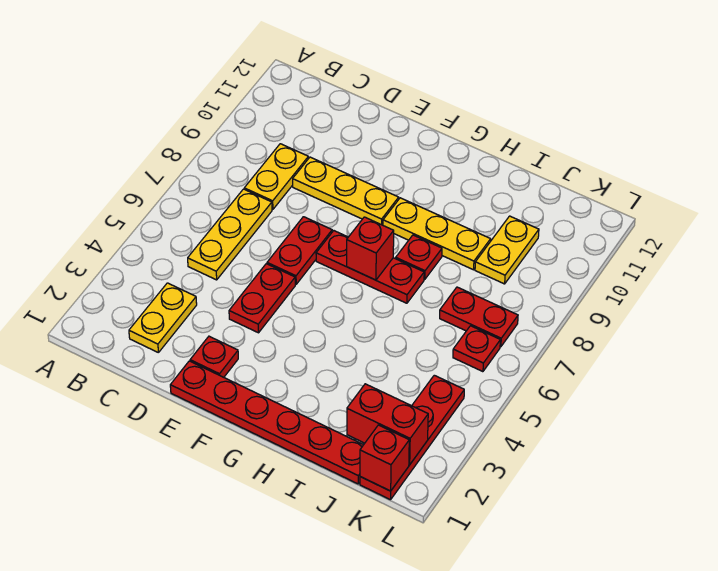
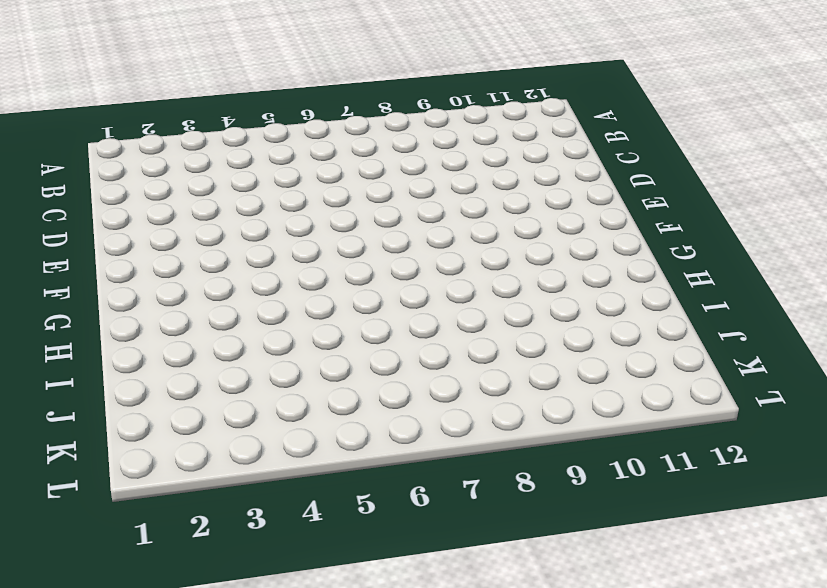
none -> yellow 1x2 plate [129,283,197,353]
none -> yellow 1x3 plate [188,189,272,280]
none -> yellow 1x2 plate [244,144,308,210]

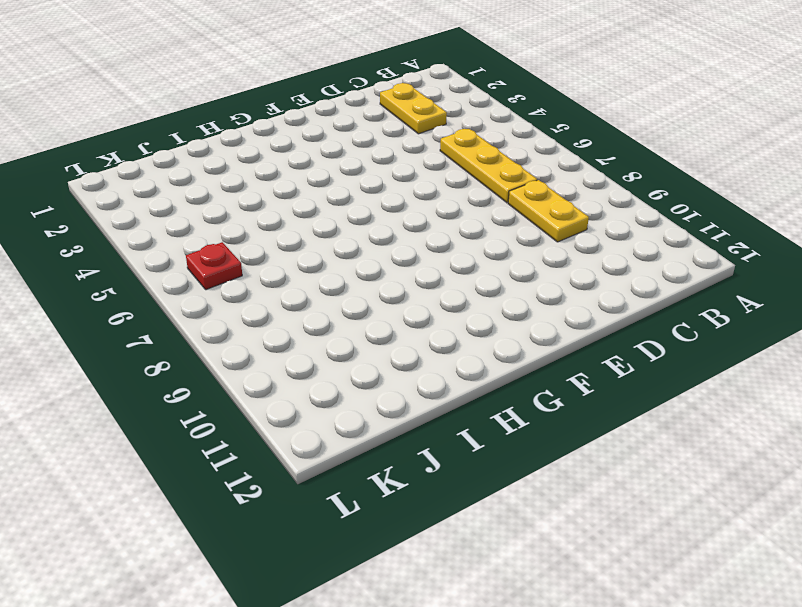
none -> yellow 1x3 plate [293,157,399,225]
none -> red 1x6 plate [170,361,363,484]
none -> red 1x1 plate [190,336,238,377]

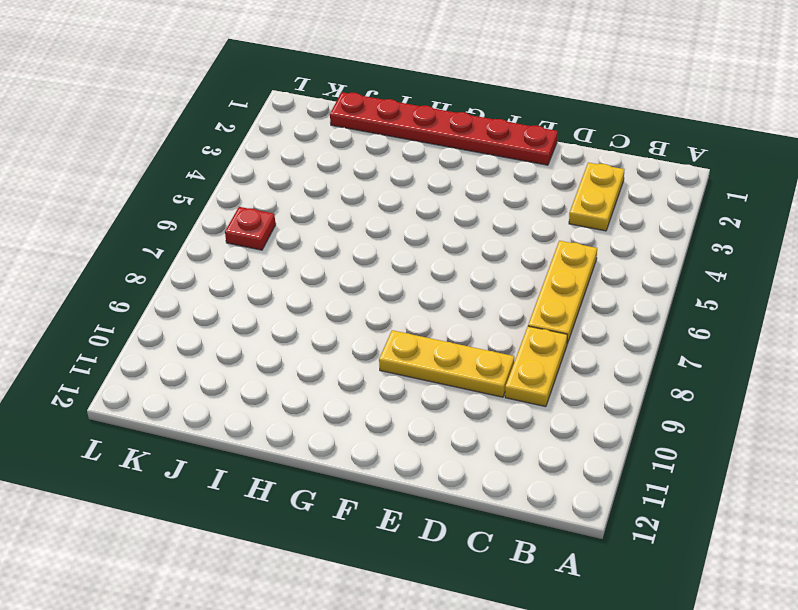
none -> red 1x1 plate [190,336,238,377]
none -> red 1x2 plate [229,264,295,333]
none -> red 1x2 plate [267,217,332,284]

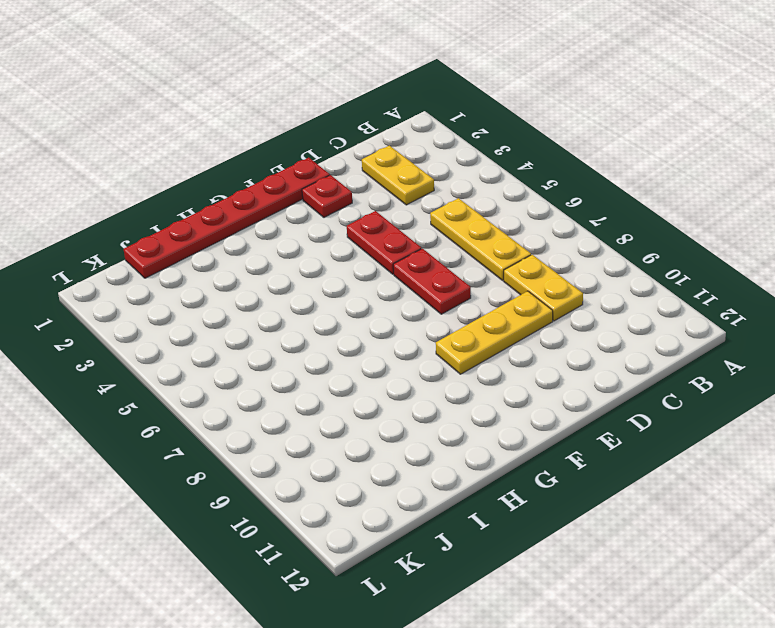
none -> red 1x3 plate [316,231,424,303]
none -> yellow 1x3 plate [383,198,491,270]
none -> red 1x1 plate [396,235,442,279]

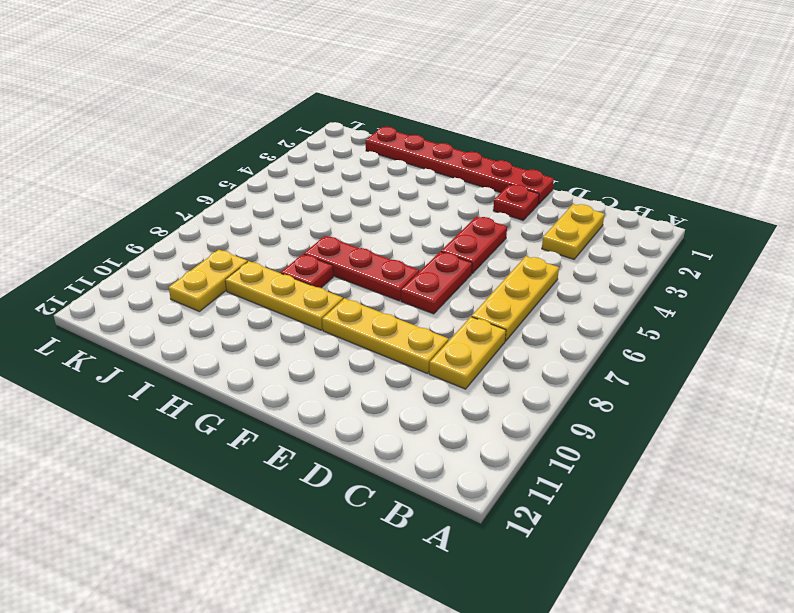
none -> red 1x2 plate [440,287,518,347]
none -> red 1x4 plate [360,375,464,500]
none -> red 1x1 plate [453,326,500,372]

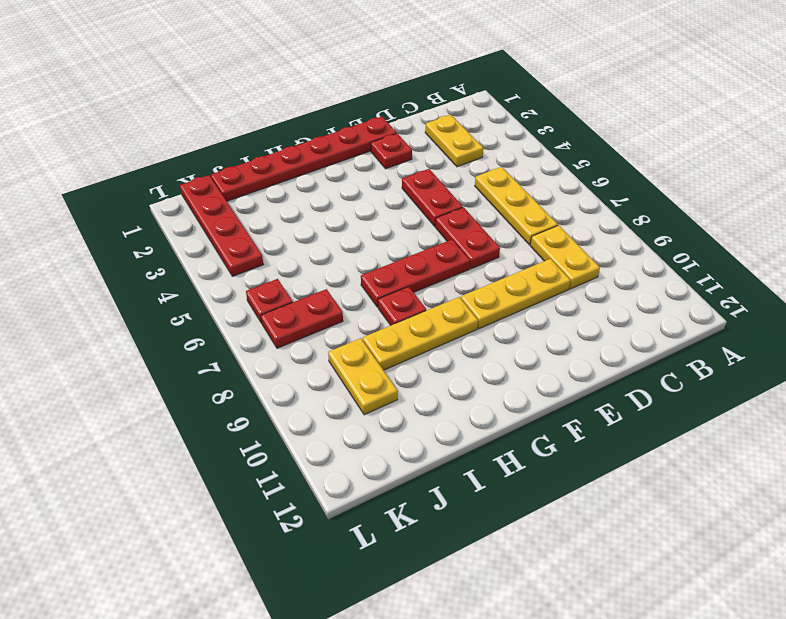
none -> red 1x1 brick [347,217,394,280]
none -> red 1x2 brick [347,384,428,465]
none -> red 1x1 brick [360,425,409,491]

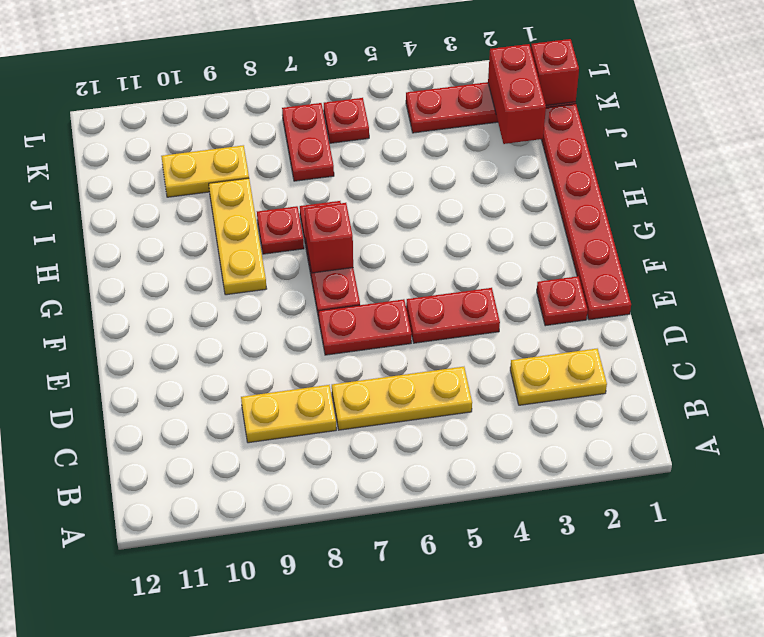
none -> yellow 1x3 plate [293,157,399,225]

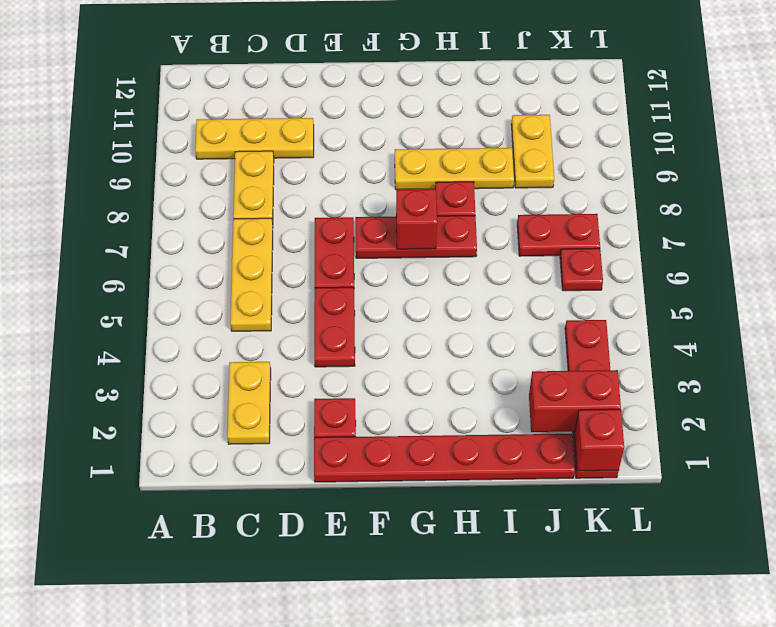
yellow 1x3 plate [195,118,314,159] -> yellow 1x3 plate moved to [293,157,399,225]

